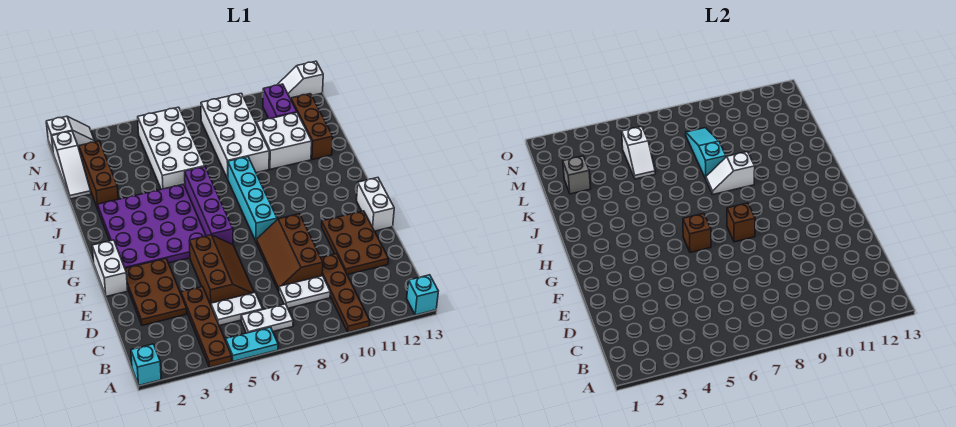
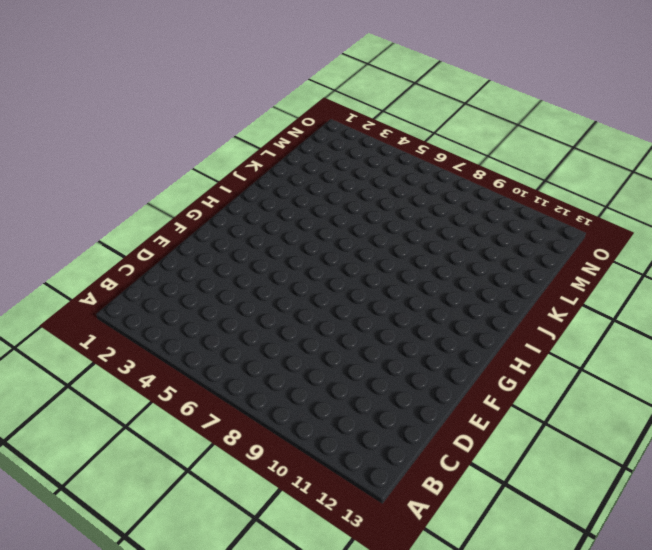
none -> cyan 1x1 brick [131,344,161,385]
none -> brown 1x4 plate [181,287,232,367]
none -> cyan 1x2 plate [226,327,278,361]
none -> brown 1x4 plate [321,254,370,332]

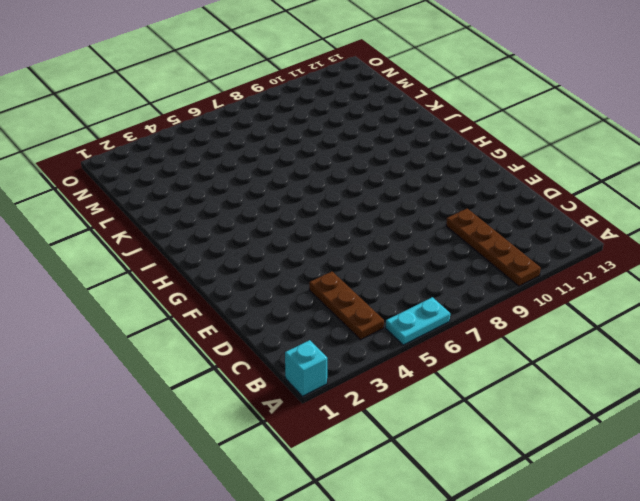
brown 1x3 plate [309,272,384,340] -> brown 1x4 plate [181,287,232,367]
none -> cyan 1x1 brick [407,275,438,315]
none -> white 1x2 plate [241,304,293,333]
none -> white 1x2 plate [211,293,263,326]
none -> white 1x2 plate [279,276,330,308]

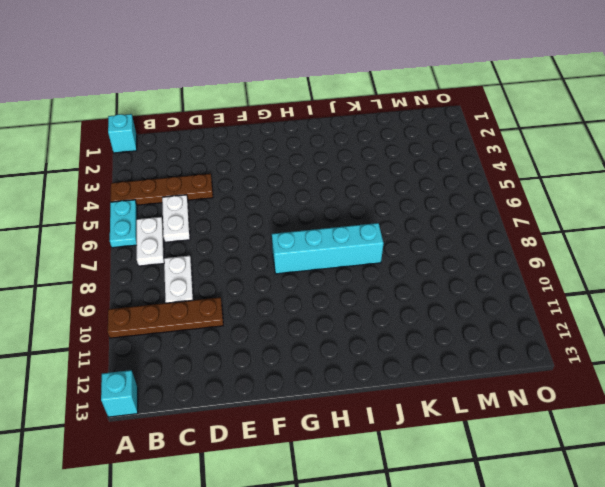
none -> brown 2x3 plate [125,259,187,325]
none -> brown 2x3 slope [189,235,254,305]
none -> brown 2x3 slope [256,214,323,291]
none -> brown 2x3 plate [322,211,388,275]

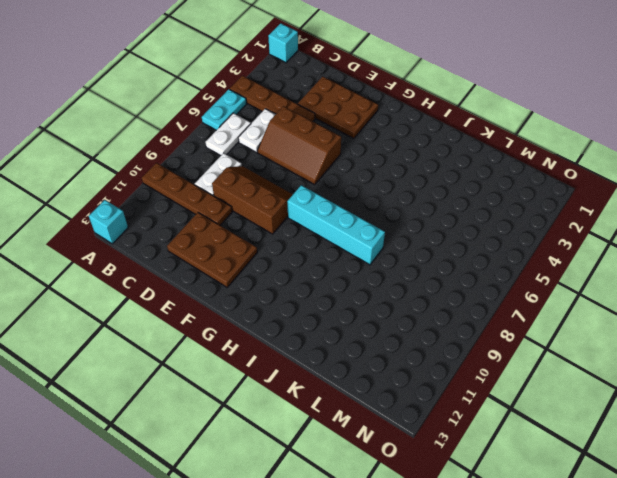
none -> white 1x2 brick [92,240,128,296]
none -> white 1x2 brick [357,178,394,231]
none -> purple 4x4 plate [98,184,206,268]
none -> purple 1x4 brick [185,167,233,245]

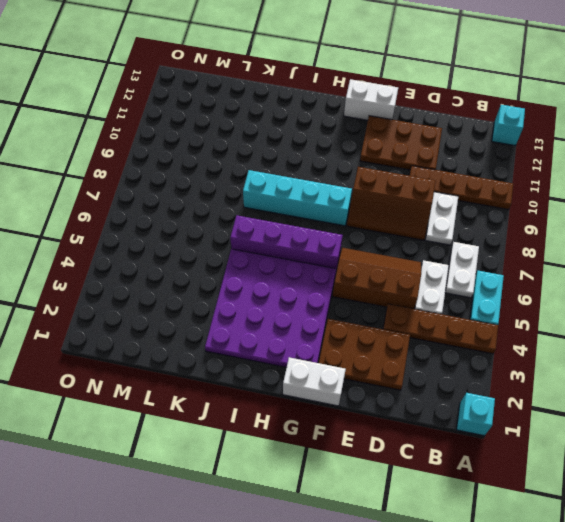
none -> brown 1x3 brick [79,141,118,209]
none -> white 2x4 brick [138,107,205,189]
none -> white 2x4 brick [201,93,269,179]
none -> white 2x2 brick [256,113,312,169]

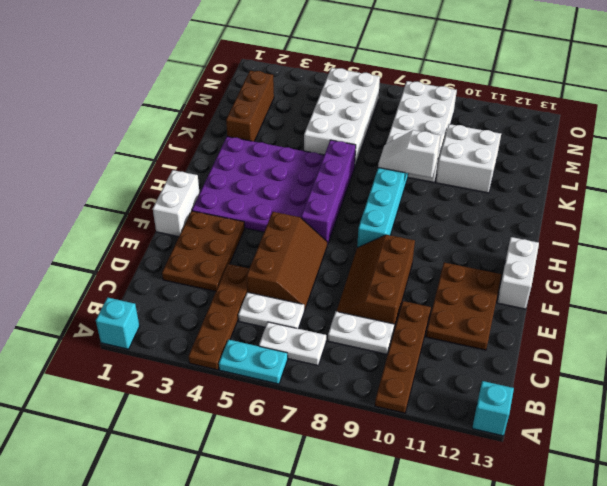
none -> brown 1x3 brick [291,94,333,160]
none -> white 1x3 slope [52,131,91,199]
none -> purple 1x2 brick [263,84,297,119]
none -> white 1x2 slope [46,116,95,152]

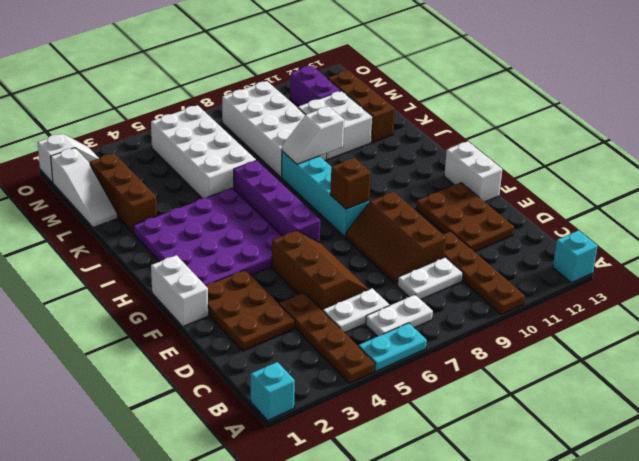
none -> white 1x2 slope [277,61,323,99]
none -> brown 1x1 brick [683,214,711,252]
none -> cyan 1x3 slope [686,128,726,179]
none -> grey 1x1 brick [563,156,591,194]

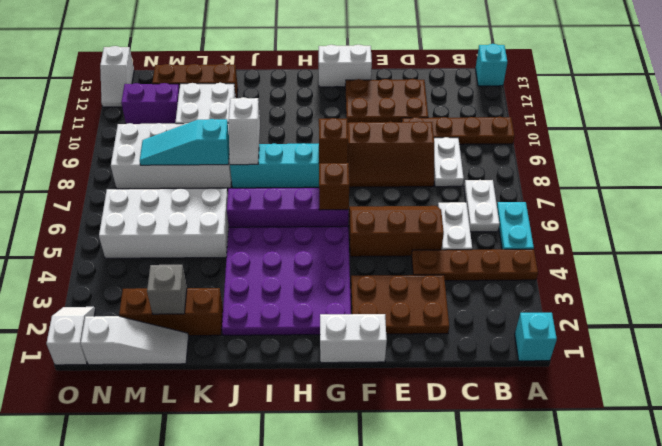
none -> white 1x2 slope [622,127,655,179]

